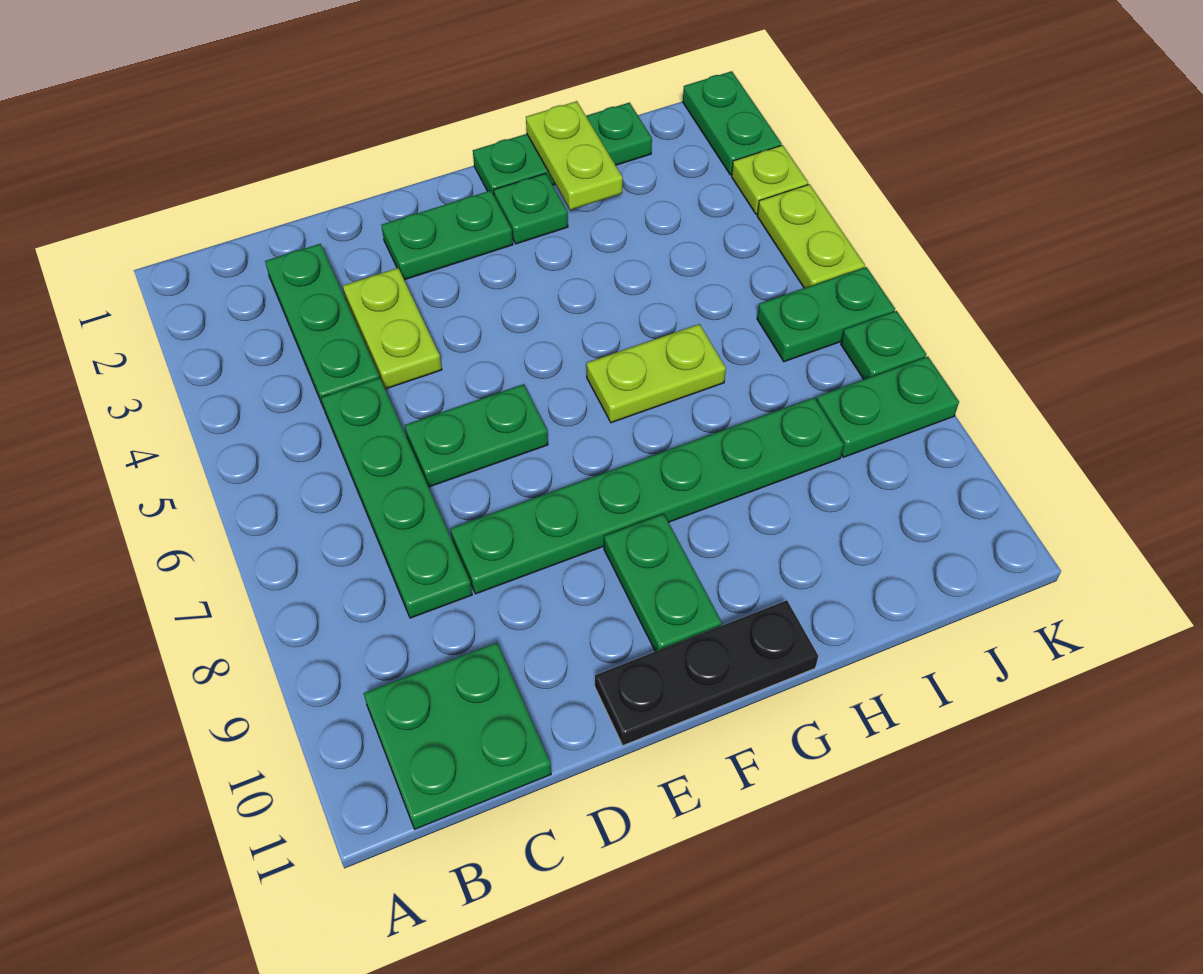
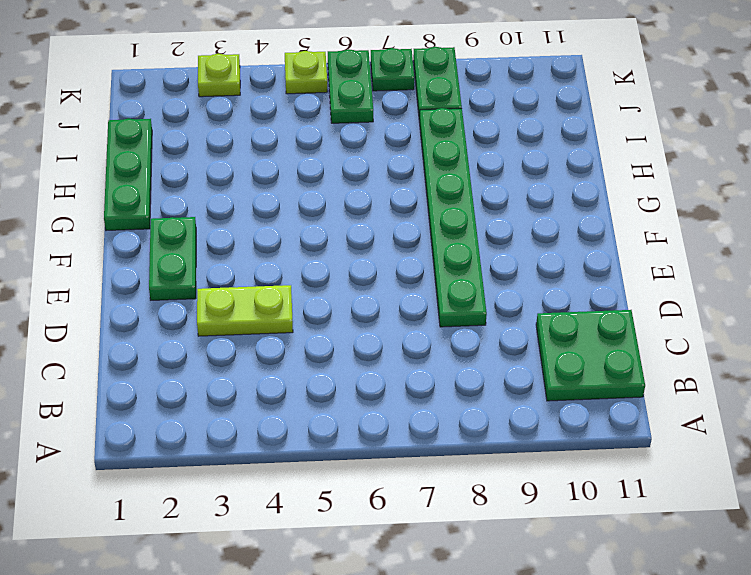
lime 1x1 plate [285,51,327,94] -> lime 1x2 plate [757,184,865,288]
none -> green 1x3 plate [265,244,380,408]
none -> green 1x4 plate [321,378,472,618]
none -> green 1x2 plate [405,384,548,487]

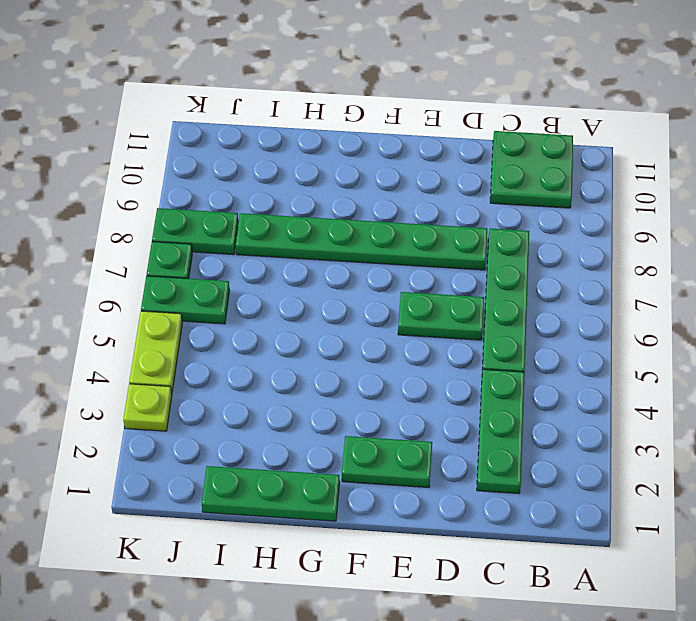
none -> lime 1x2 plate [343,268,442,389]
none -> black 1x3 plate [595,600,818,746]
none -> green 1x2 plate [604,514,722,652]

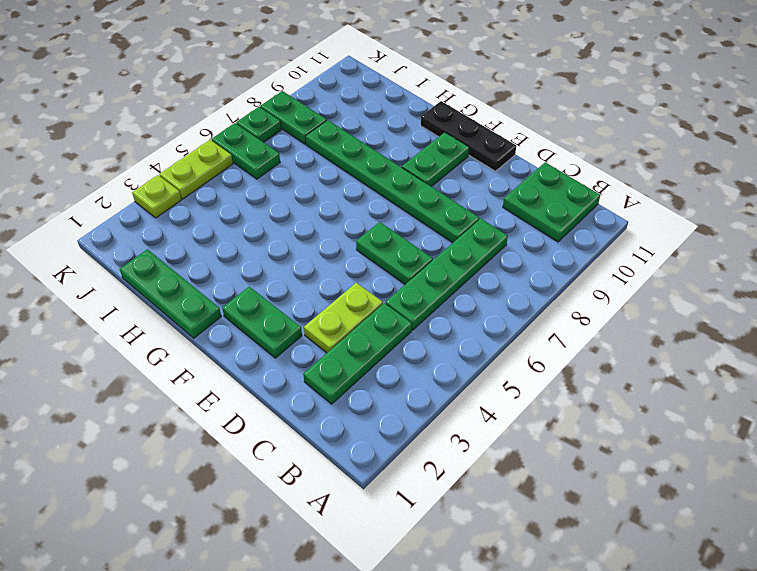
none -> green 1x1 plate [494,173,568,244]
none -> lime 1x2 plate [586,324,726,423]
none -> green 1x2 plate [683,71,781,175]

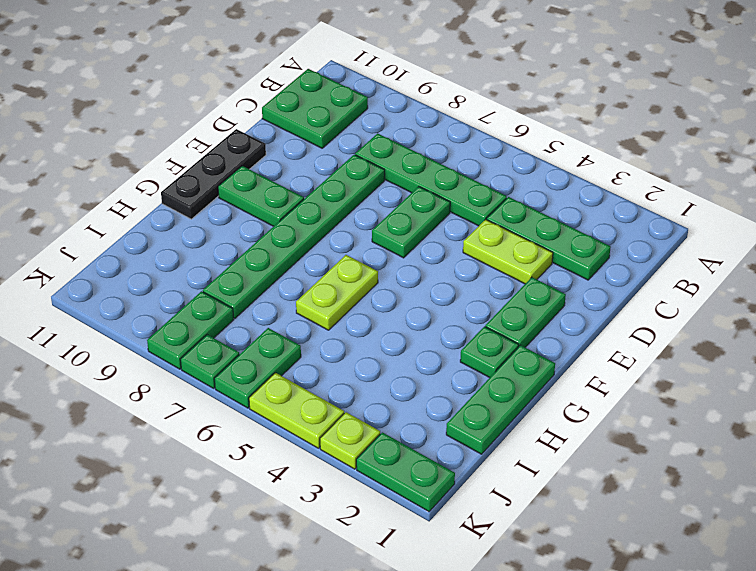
none -> lime 1x2 plate [526,101,623,210]

